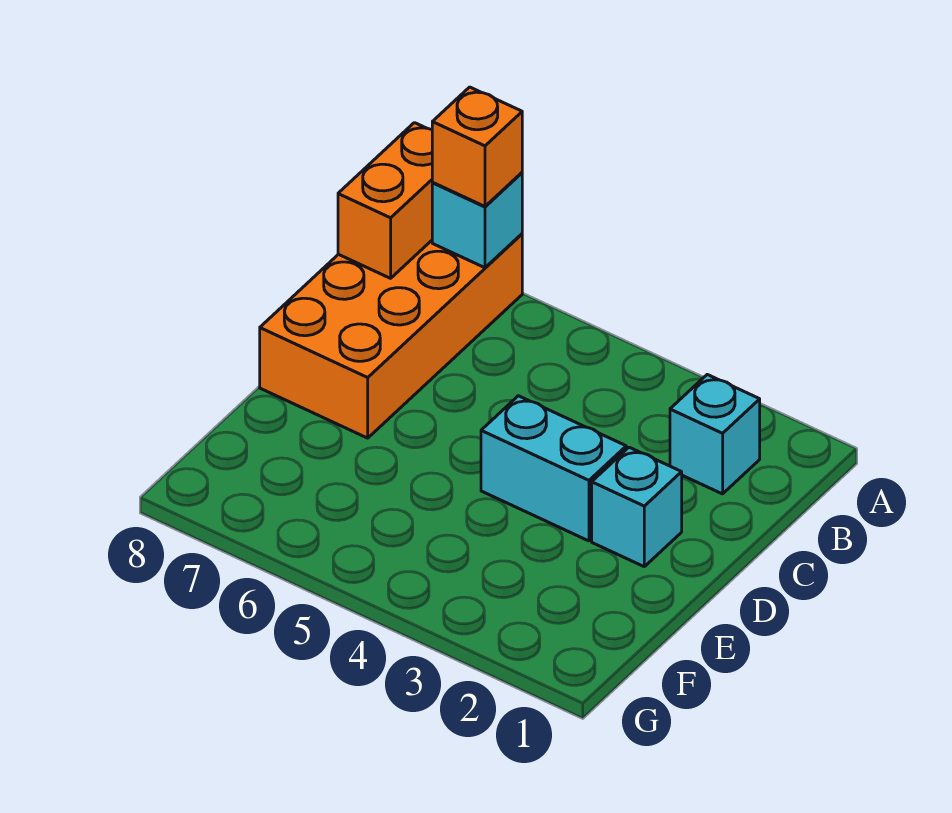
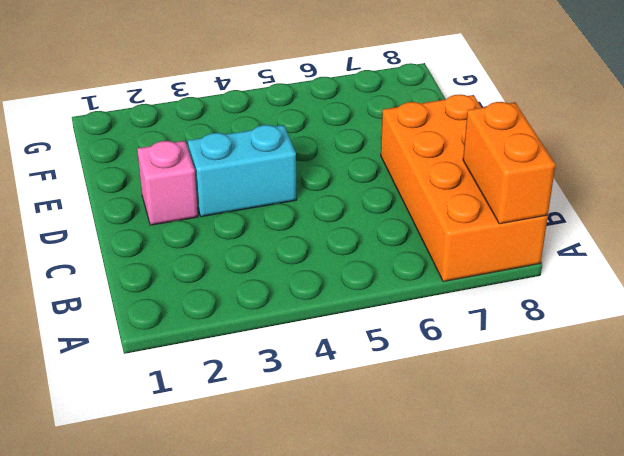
pink 1x1 brick [137,141,198,225] -> cyan 1x1 brick [592,447,682,566]
none -> cyan 1x1 brick [670,375,760,494]
none -> cyan 1x1 brick [432,173,522,268]

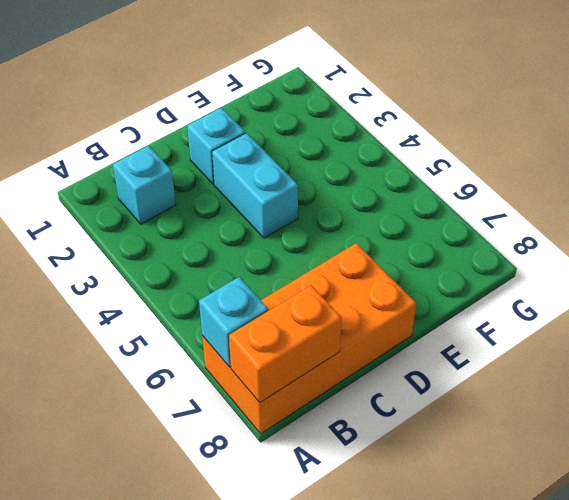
none -> orange 1x1 brick [432,87,522,206]

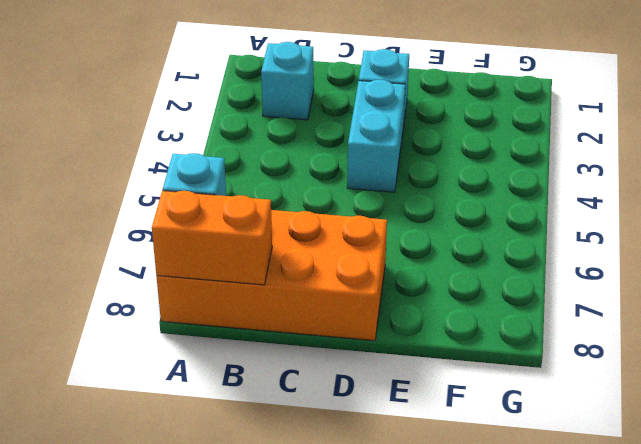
none -> orange 1x1 brick [432,87,522,206]

